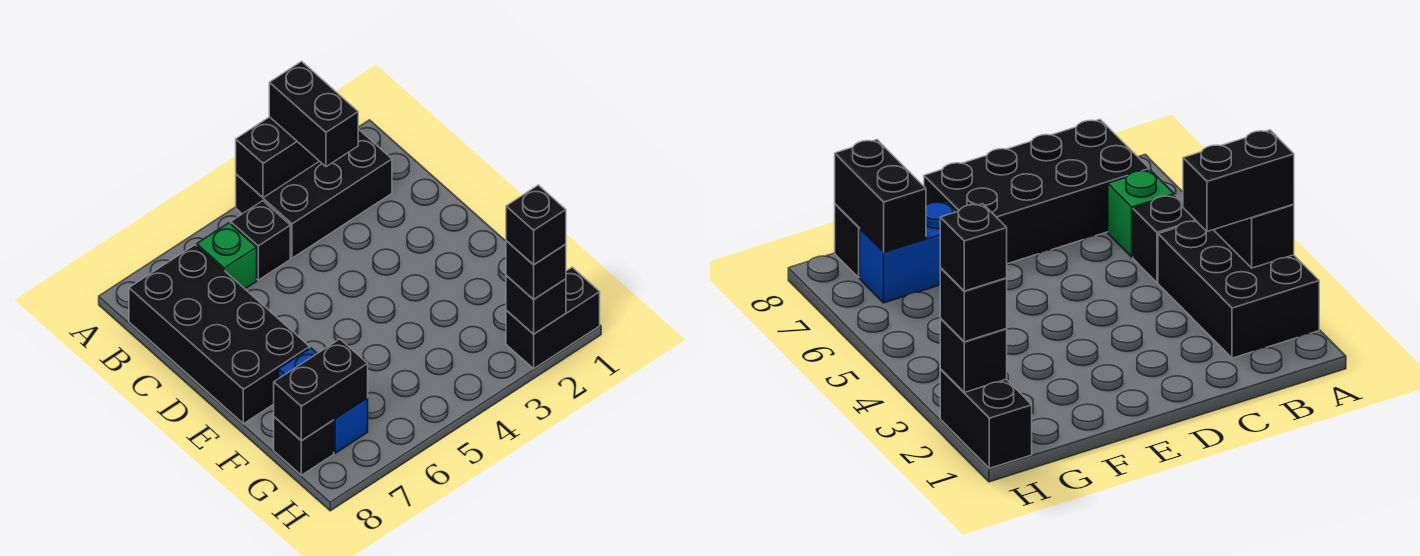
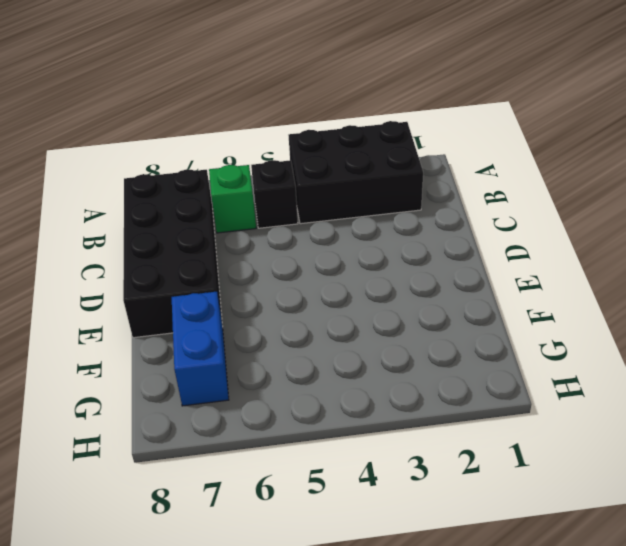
none -> black 1x1 brick [274,417,334,475]
none -> black 1x2 brick [506,267,600,369]
none -> black 1x2 brick [236,117,319,198]

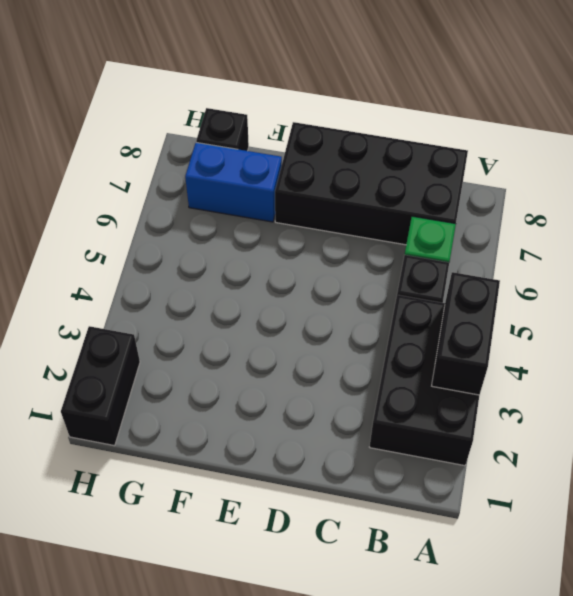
none -> black 1x2 brick [274,339,368,441]
none -> black 1x1 brick [506,276,566,334]
none -> black 1x2 brick [269,61,358,167]

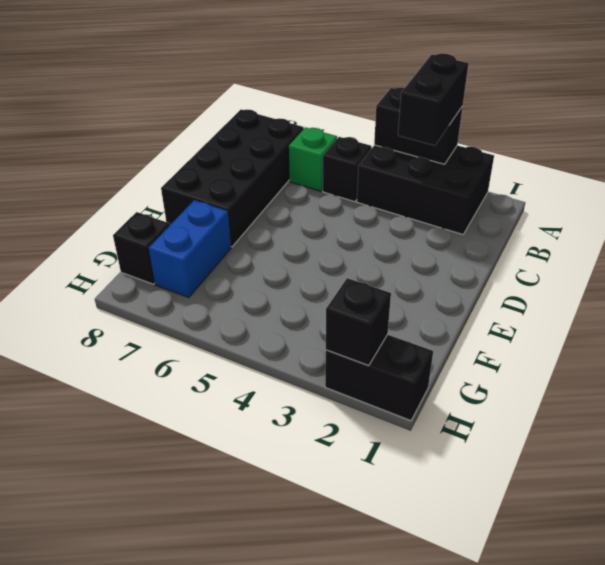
none -> black 1x2 brick [274,339,368,441]
none -> black 1x1 brick [506,241,566,299]
none -> black 1x1 brick [506,185,566,265]

